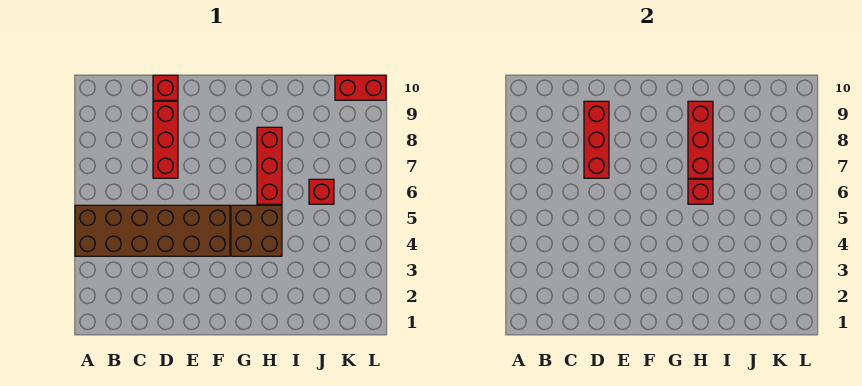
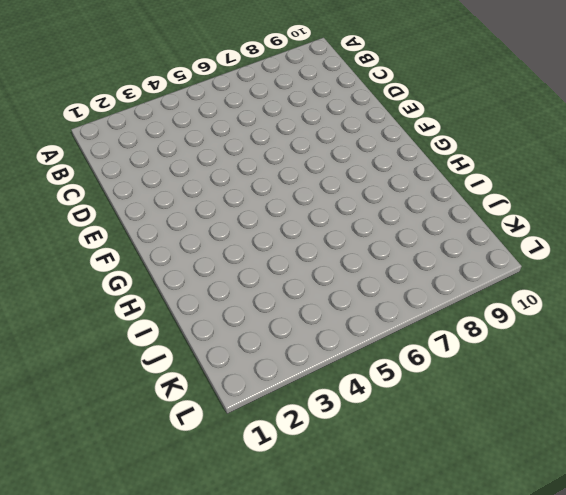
none -> brown 2x6 brick [75,205,230,256]
none -> red 1x3 brick [153,101,178,178]

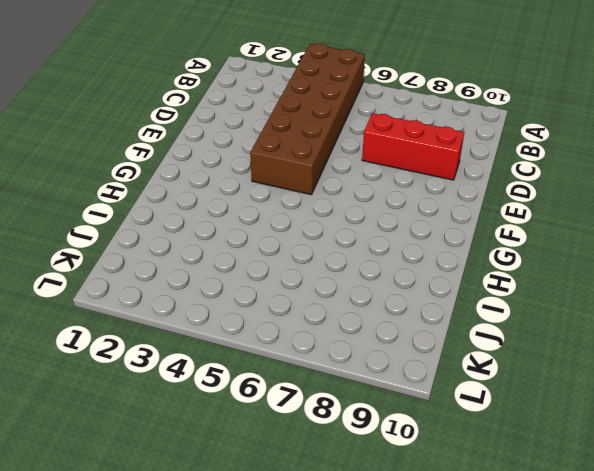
none -> red 1x1 brick [153,75,178,100]
none -> brown 2x2 brick [231,205,282,256]

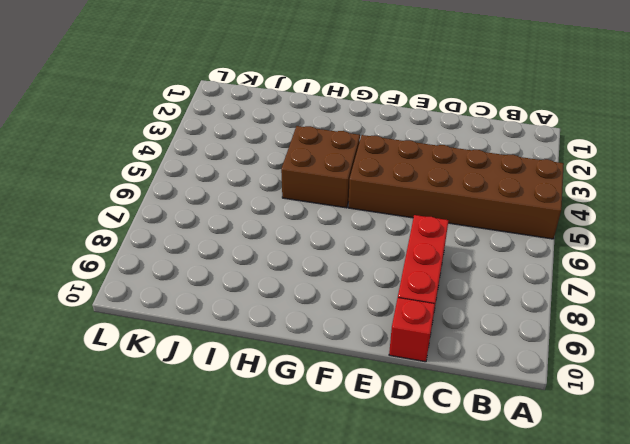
none -> red 1x3 brick [257,127,282,204]
none -> red 1x1 brick [309,179,334,204]

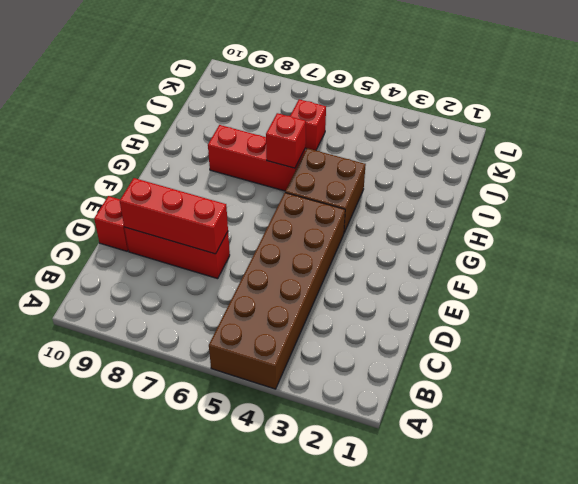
none -> red 1x2 brick [335,75,386,100]
none -> red 1x3 brick [688,101,713,178]

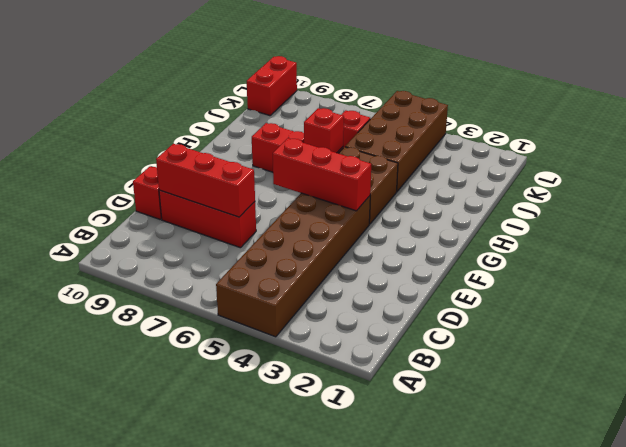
red 1x3 brick [273,138,371,211] -> red 1x3 brick moved to [688,101,713,178]
brown 2x4 brick [345,91,448,191] -> none

